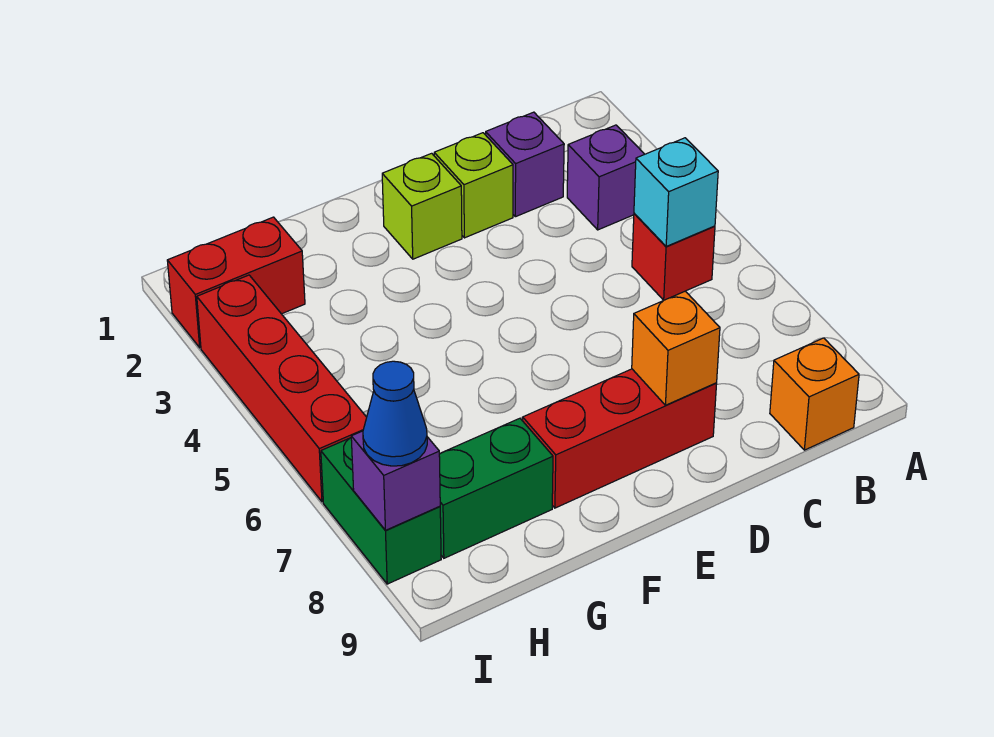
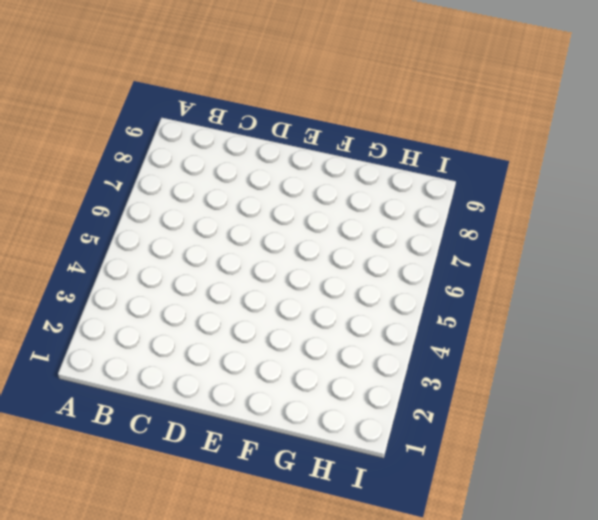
none -> purple 1x1 brick [567,125,645,230]
none -> red 1x1 brick [632,214,715,300]
none -> orange 1x1 brick [770,338,859,450]

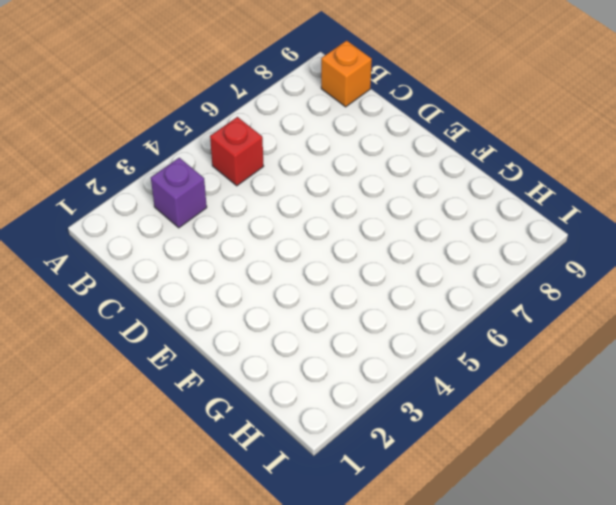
none -> purple 1x1 brick [486,112,564,217]
none -> lime 1x1 brick [434,133,513,238]
none -> red 1x3 brick [523,369,717,508]

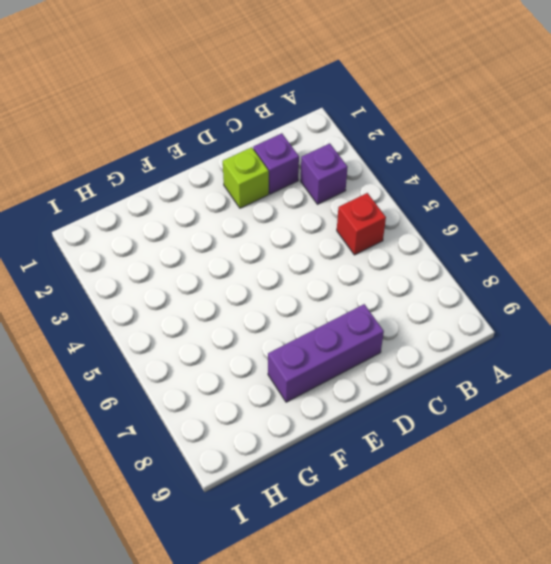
purple 1x3 brick [268,304,384,402] -> red 1x3 brick [523,369,717,508]
none -> orange 1x1 brick [770,338,859,450]
none -> lime 1x1 brick [382,153,462,259]
none -> green 1x2 brick [439,418,553,558]

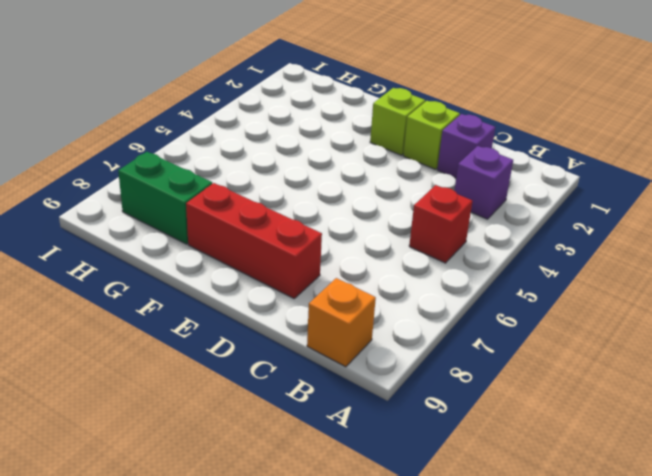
none -> red 1x2 brick [167,217,305,348]
none -> red 1x4 brick [197,275,367,502]
none -> green 1x2 brick [321,438,441,584]

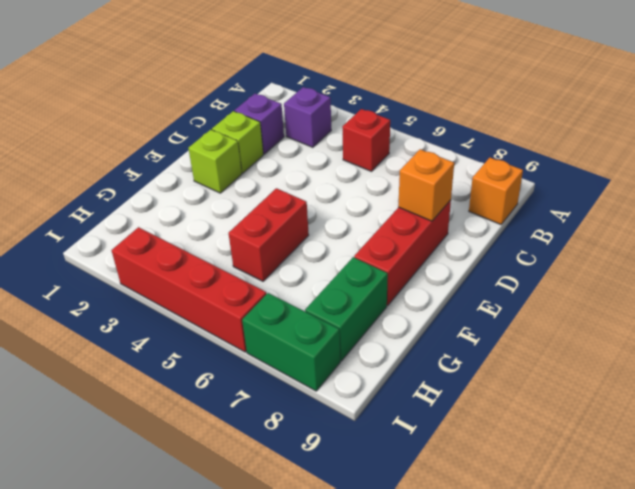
red 1x2 brick [229,188,309,281] -> red 1x2 brick moved to [167,217,305,348]
none -> cyan 1x1 brick [634,138,718,246]
none -> purple 1x1 brick [351,431,440,530]
none -> blue 1x1 cone [363,361,427,466]

